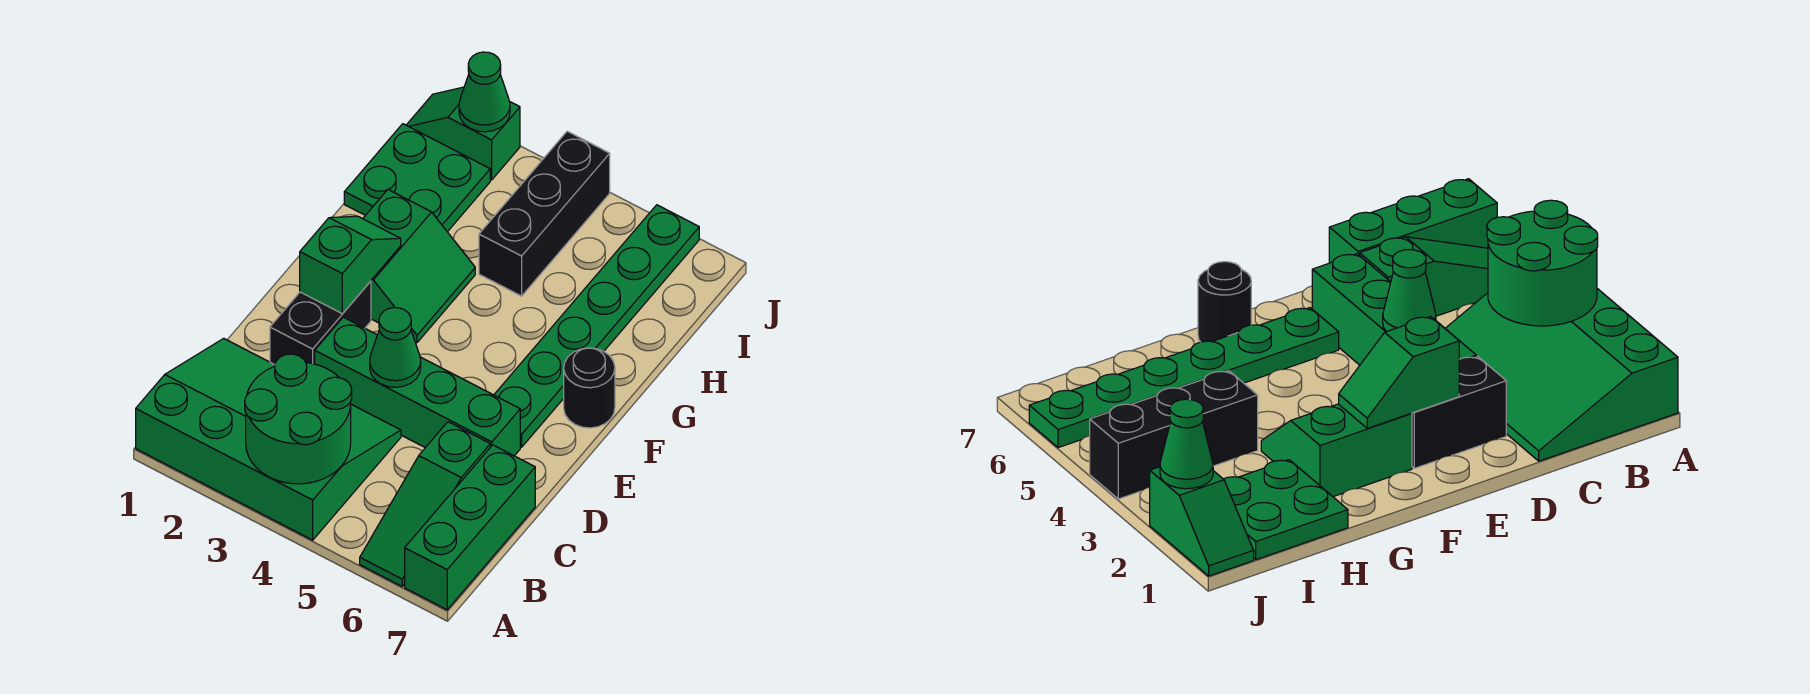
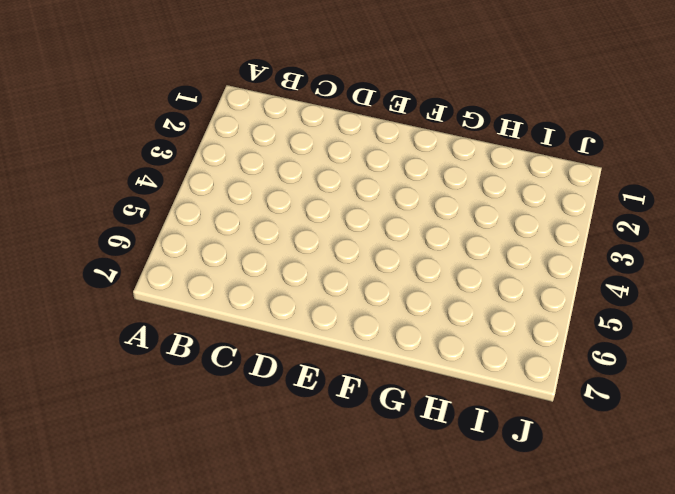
none -> green 3x4 slope [136,338,401,540]
none -> green 1x3 slope [360,422,490,586]
none -> green 1x3 brick [405,445,535,610]

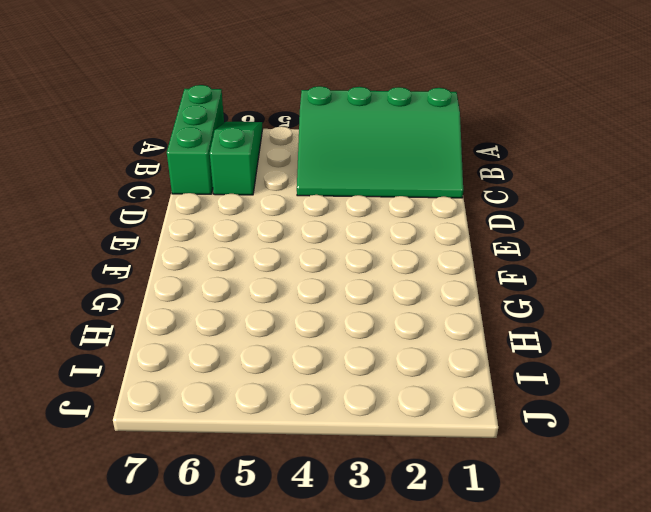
none -> black 1x2 brick [270,281,371,365]
none -> green 1x4 brick [315,317,520,456]
none -> green 1x6 plate [494,205,699,447]

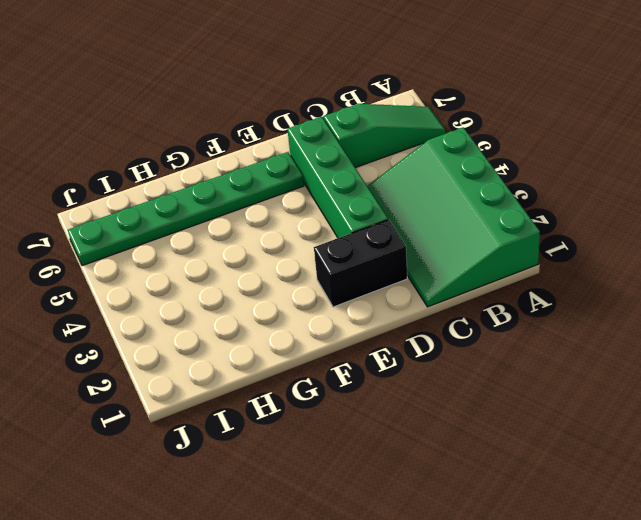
none -> green 1x3 brick [405,445,535,610]
none -> green 2x2 slope [363,189,475,343]
none -> black 1x1 round brick [564,348,615,428]

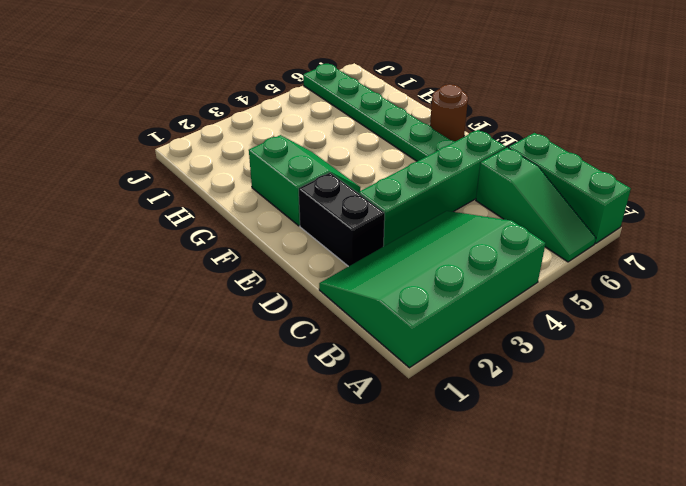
brown 1x1 round brick [430,84,468,141] -> black 1x1 round brick [564,348,615,428]
none -> green 2x2 plate [344,124,490,232]
none -> black 1x3 brick [479,131,610,296]
none -> green 1x2 slope [407,87,520,180]

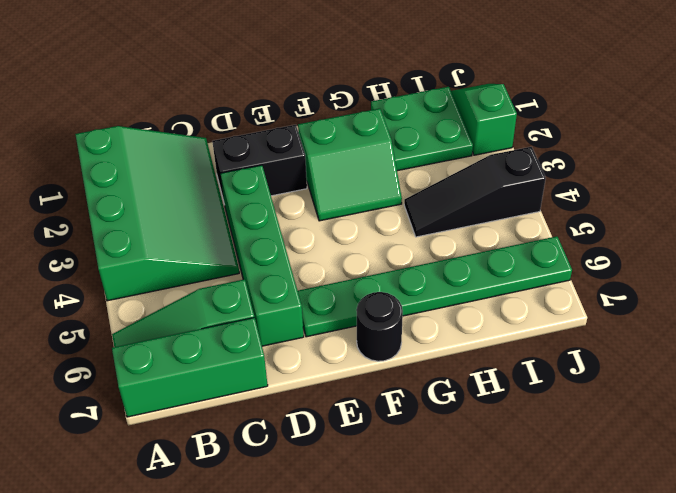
black 1x3 slope [404,147,546,237] -> black 1x3 brick [479,131,610,296]
none -> green 2x2 round brick [245,354,352,484]
none -> green 1x1 cone [370,308,421,387]
none -> green 1x2 slope [300,216,401,314]

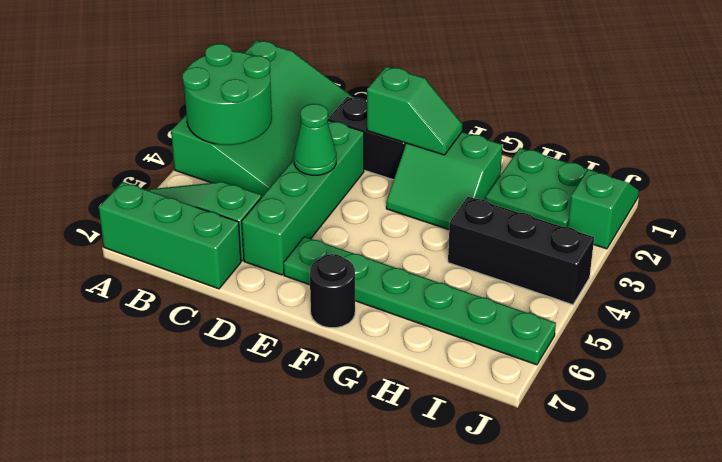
none -> green 1x1 cone [459,52,510,132]

